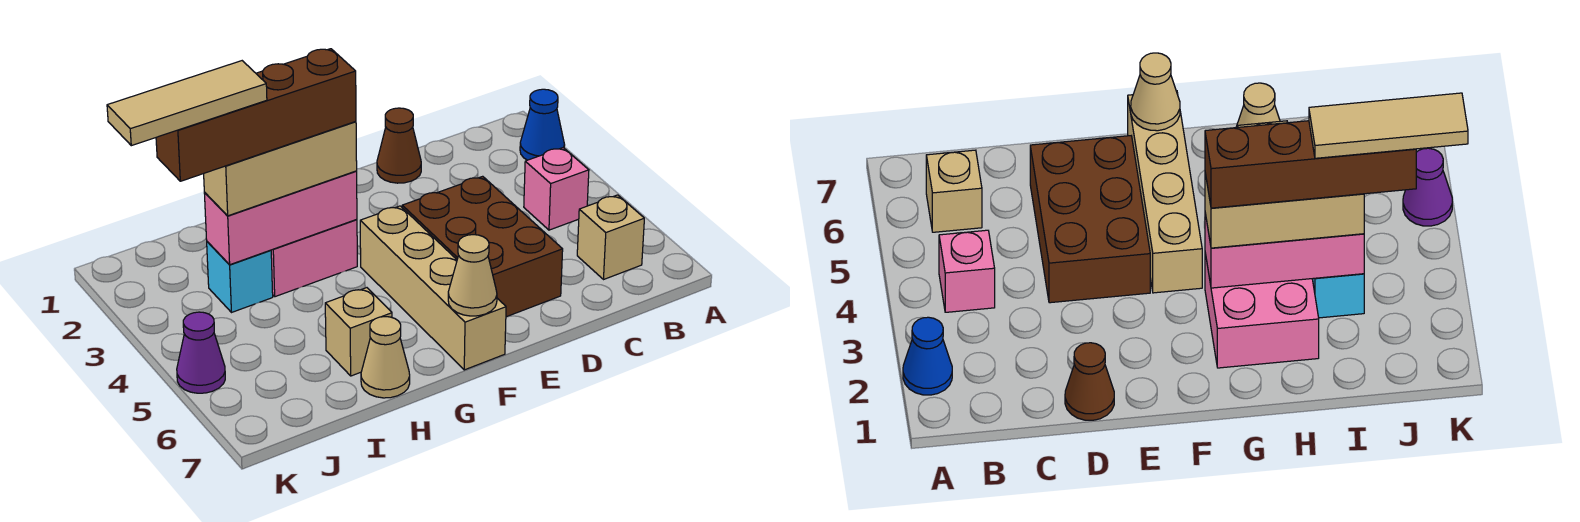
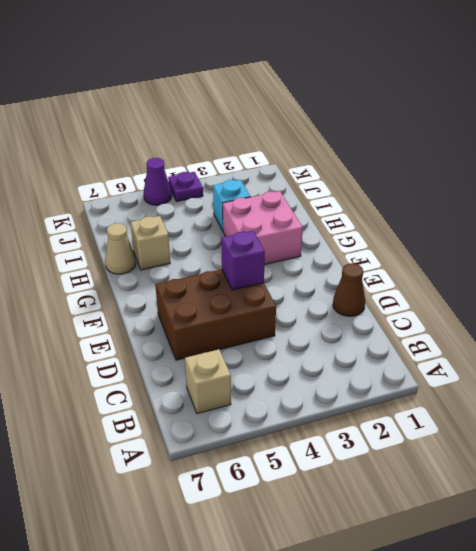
purple 1x1 brick [221,231,265,290] -> none
purple 1x1 plate [168,172,203,202] -> none
none -> blue 1x1 cone [520,89,565,160]
none -> pink 1x1 brick [524,148,589,230]
none -> tan 1x4 brick [360,206,506,370]

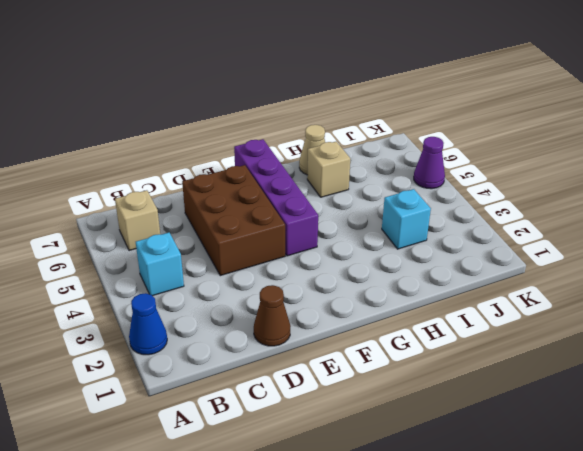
cyan 1x1 brick [136,233,184,296] -> pink 1x1 brick [524,148,589,230]
purple 1x4 brick [234,139,318,256] -> tan 1x4 brick [360,206,506,370]
none -> pink 2x2 brick [271,220,357,297]
none -> tan 1x1 cone [448,235,497,316]
none -> pink 1x3 brick [204,171,357,265]

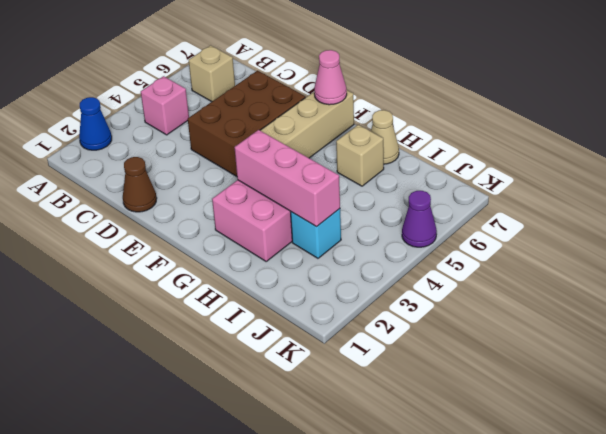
pink 1x1 cone [314,50,347,105] -> tan 1x1 cone [448,235,497,316]
none -> tan 1x3 brick [204,121,357,216]
none -> brown 1x4 brick [156,49,356,181]
none -> tan 1x3 tile [107,61,267,146]

